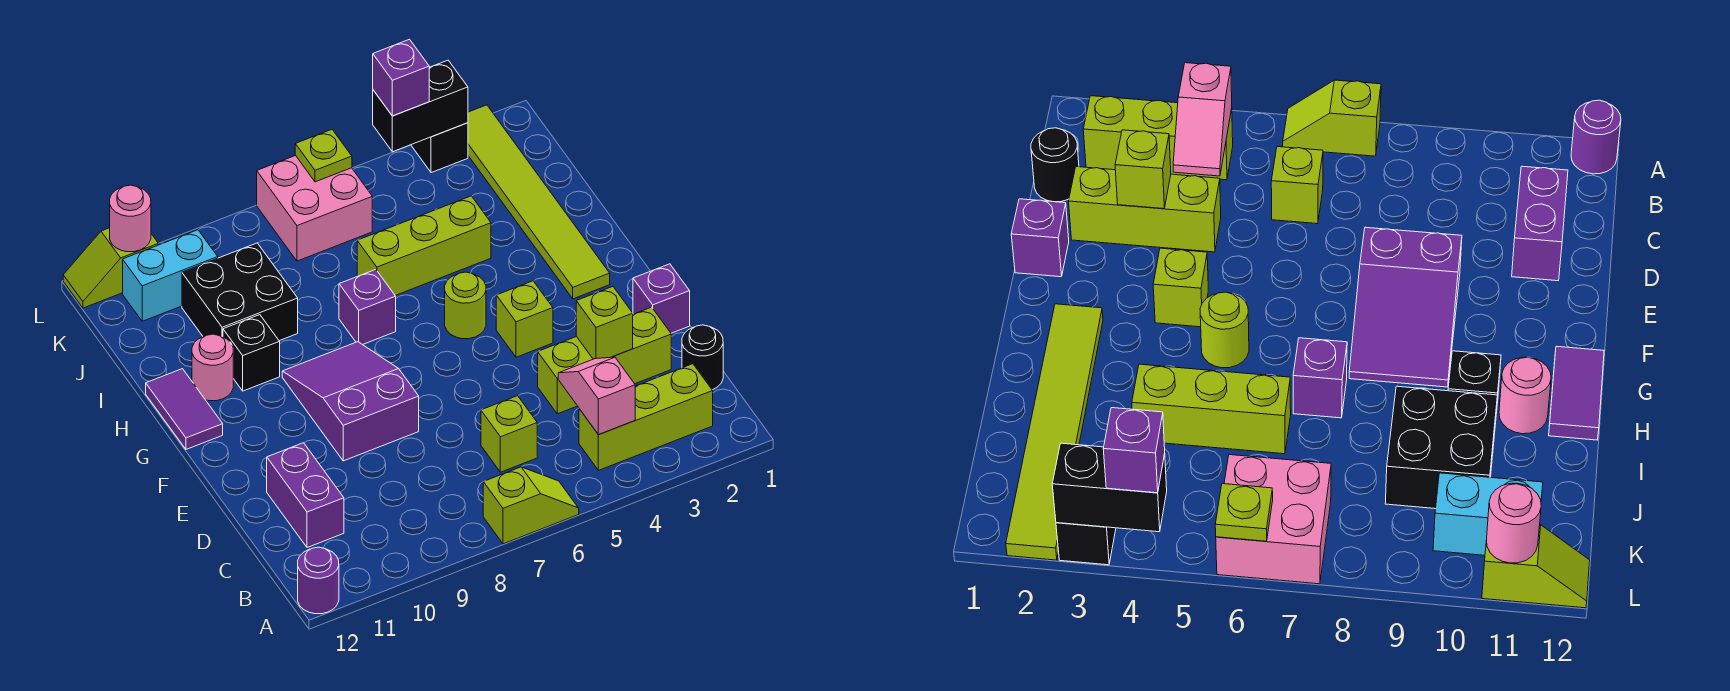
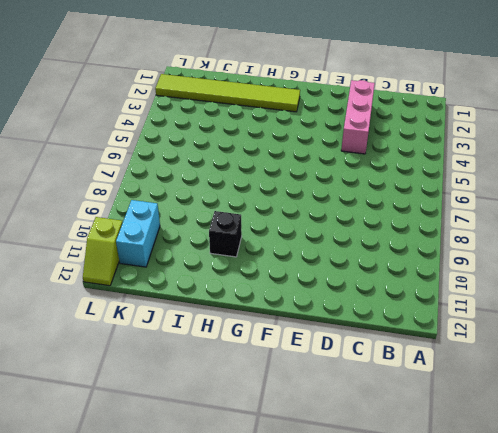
pink 1x3 brick [341,80,375,154] -> lime 1x3 brick [538,307,671,414]
none -> lime 1x2 slope [483,467,579,544]
none -> purple 1x1 round brick [298,547,339,614]
none -> lime 1x3 brick [579,364,713,470]

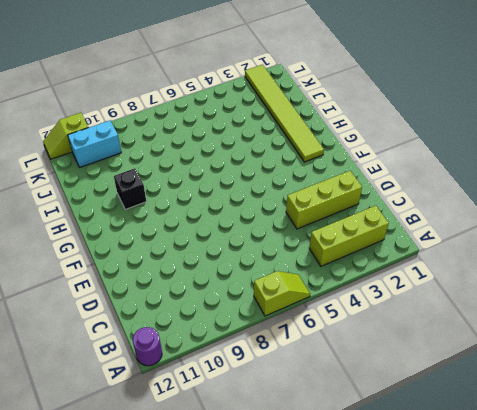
none -> black 1x1 round brick [682,325,723,390]
none -> lime 1x1 brick [481,396,537,472]
none -> purple 1x2 brick [267,443,344,548]

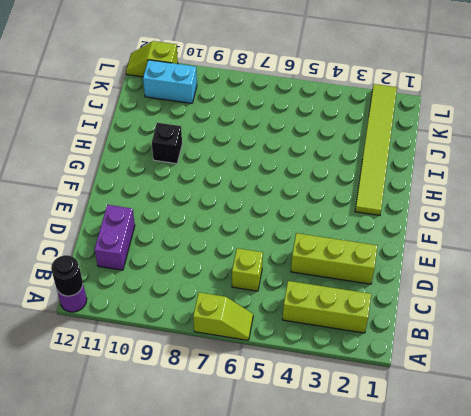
black 1x1 round brick [51,255,83,296] -> black 1x1 round brick moved to [682,325,723,390]
none -> purple 1x1 brick [633,264,690,333]
none -> purple 2x3 slope [282,342,419,461]
none -> lime 1x1 brick [496,281,553,357]

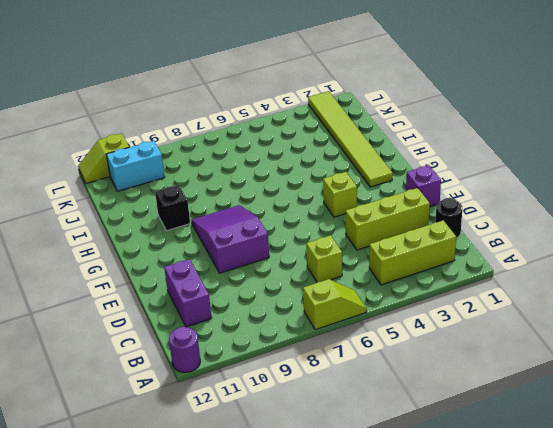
none -> lime 1x1 round brick [445,272,486,339]
none -> purple 1x2 tile [146,369,223,449]
none -> purple 1x1 brick [339,270,396,345]

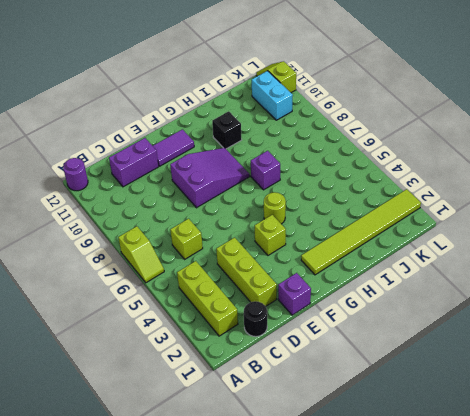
purple 1x2 tile [153,129,194,166] -> purple 1x2 tile moved to [146,369,223,449]
none -> pink 1x1 round brick [192,334,233,401]
none -> lime 1x3 brick [357,196,491,296]
none -> black 2x2 brick [182,243,298,341]

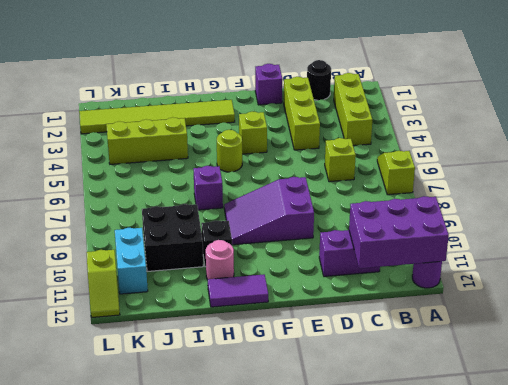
purple 2x3 brick [349,196,449,268] -> none
lime 1x3 brick [106,117,188,164] -> lime 1x3 brick turned to [357,196,491,296]
none -> pink 2x2 brick [257,155,372,261]
none -> black 1x1 brick [411,123,468,173]
none -> pink 1x2 slope [558,357,635,435]

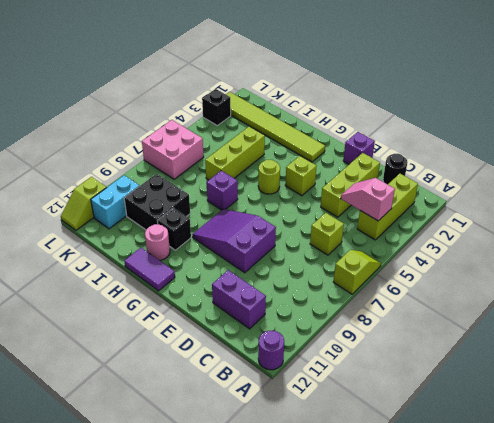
none -> lime 1x1 brick [576,287,633,359]
none -> black 1x2 brick [373,60,468,152]
none -> lime 1x1 plate [295,129,352,182]

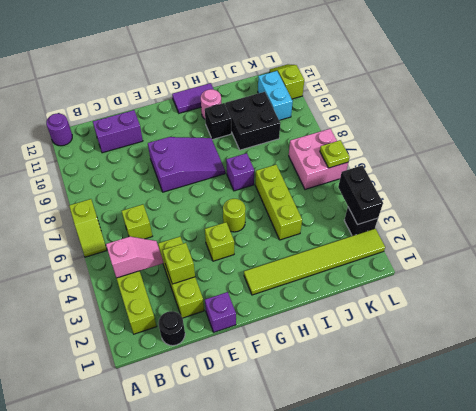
none -> pink 1x1 round brick [110,185,151,252]
none -> purple 1x1 brick [373,39,429,116]

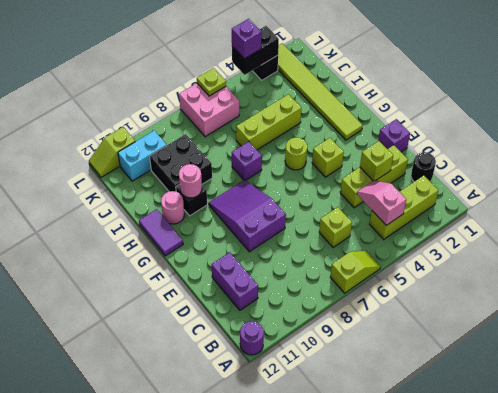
pink 1x1 round brick [179,164,202,198] -> pink 1x1 round brick moved to [110,185,151,252]

